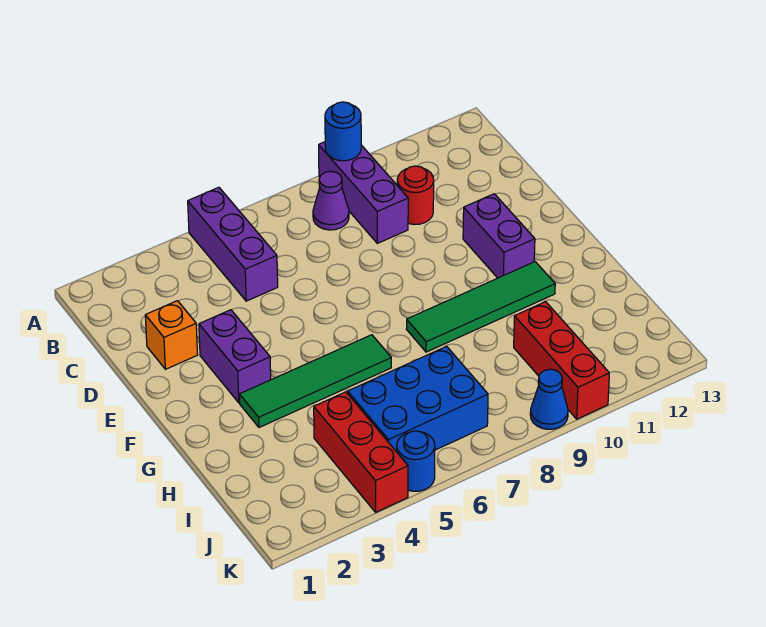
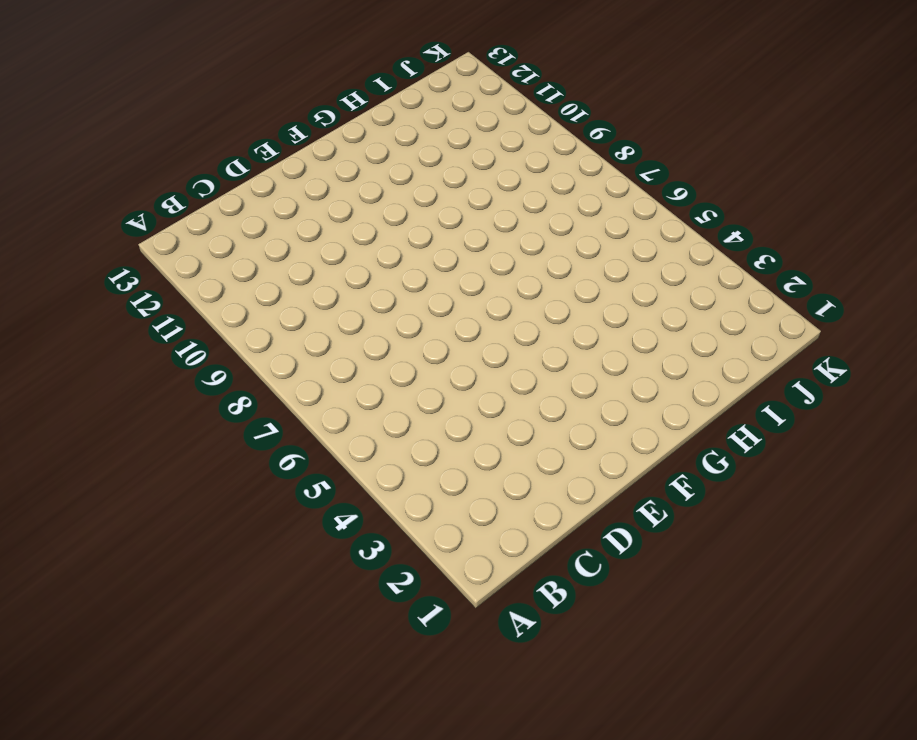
none -> purple 1x3 brick [188,187,278,301]
none -> purple 1x3 brick [319,142,408,243]
none -> purple 1x1 cone [313,171,349,230]

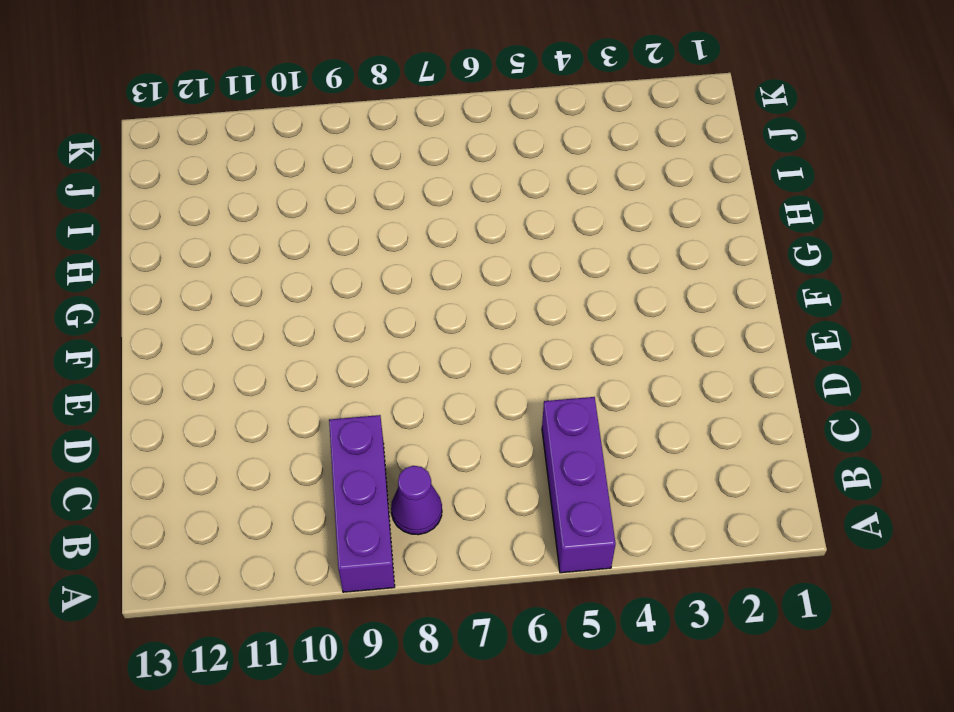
none -> red 1x1 round brick [397,166,434,225]
none -> orange 1x1 brick [145,301,198,369]
none -> purple 1x2 brick [199,310,271,403]

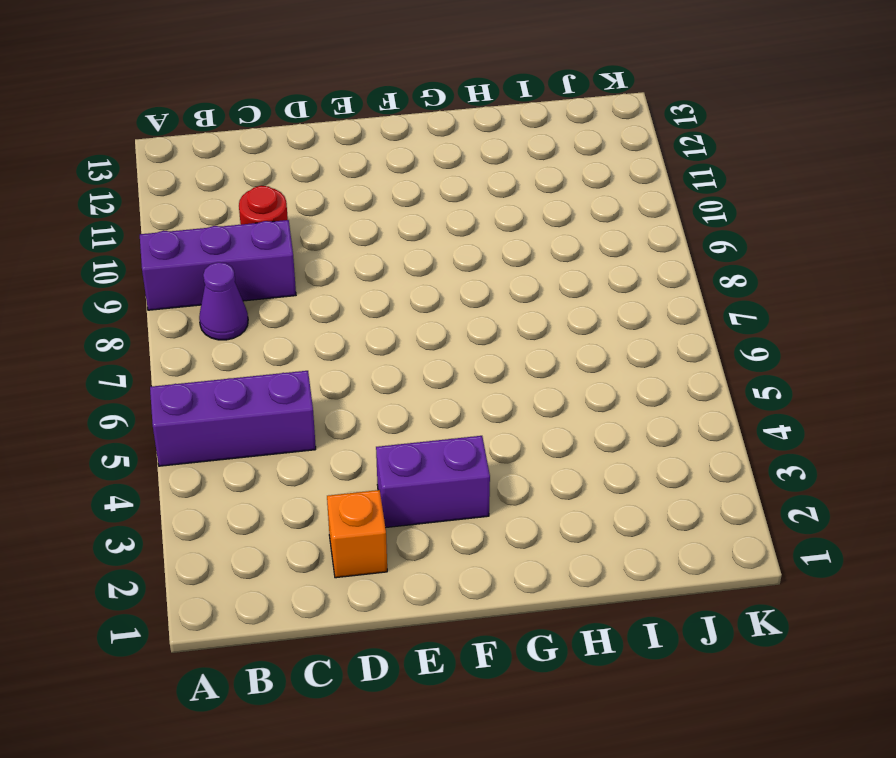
none -> purple 1x2 brick [463,194,535,278]
none -> green 1x4 tile [239,335,391,427]
none -> green 1x4 tile [406,262,555,352]

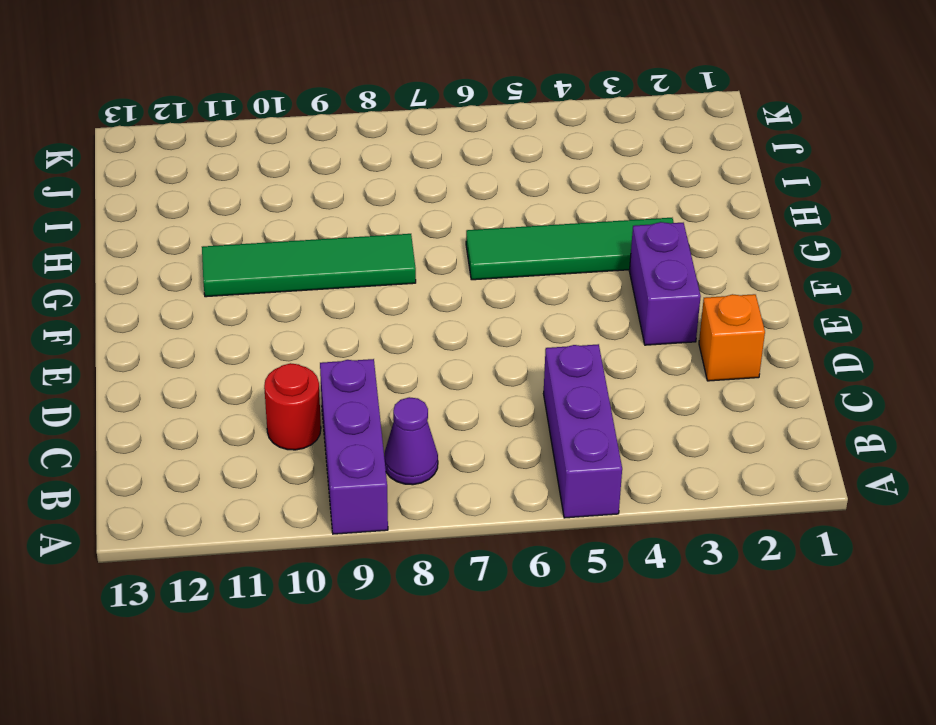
none -> purple 1x2 brick [463,194,535,278]
none -> red 1x3 brick [314,392,408,512]
none -> blue 2x3 brick [348,346,488,452]

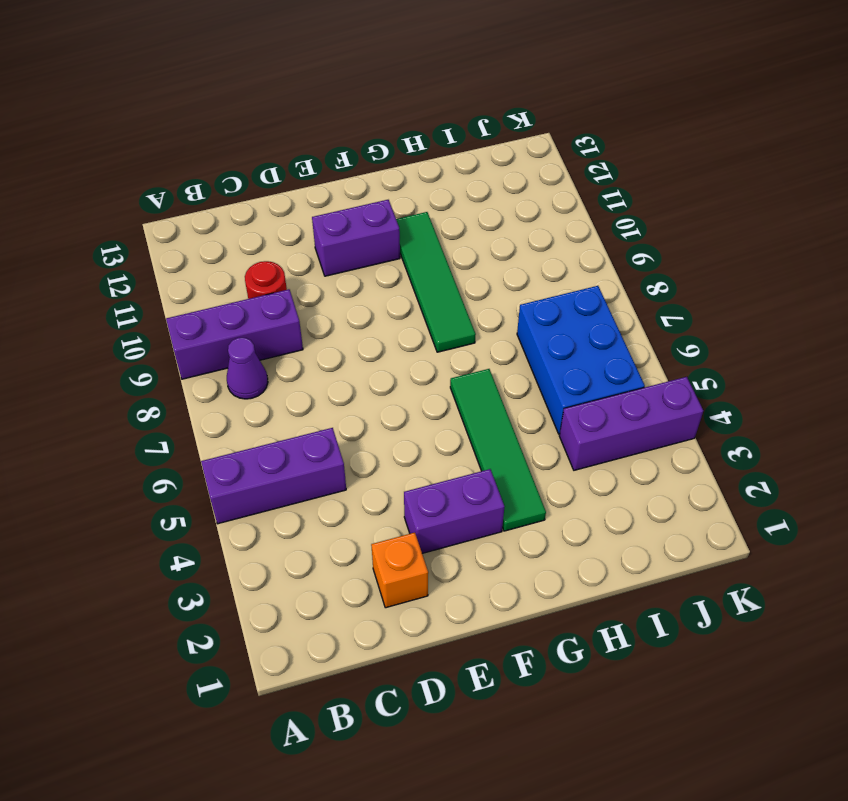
purple 1x3 brick [559,377,703,470] -> red 1x3 brick [314,392,408,512]
none -> red 1x3 brick [514,302,609,419]
none -> blue 1x1 round brick [397,431,435,491]
none -> blue 1x1 cone [530,369,568,429]

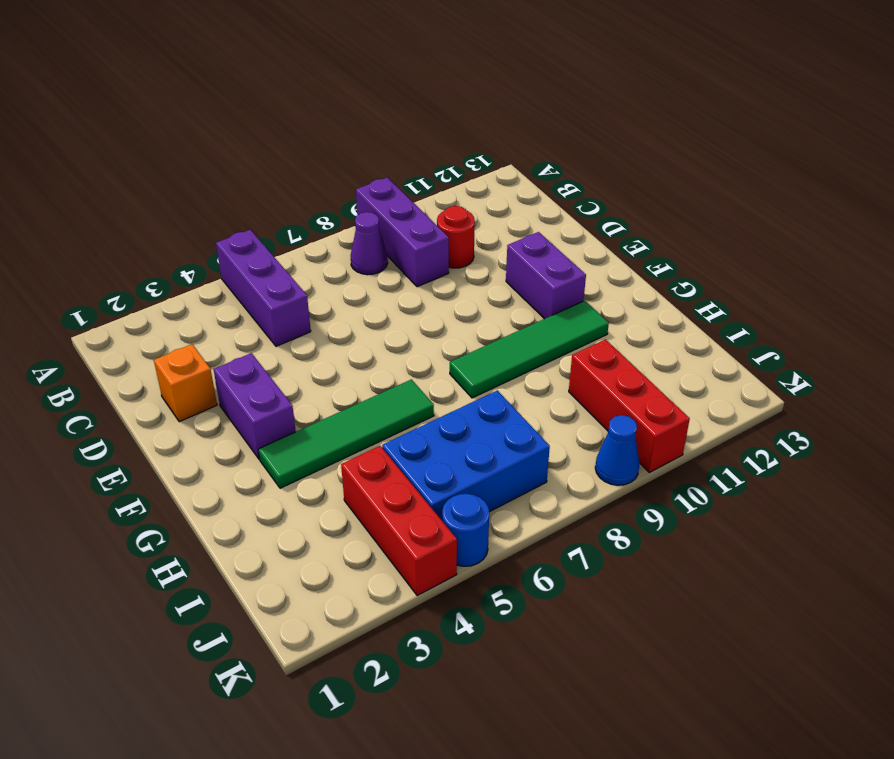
none -> blue 1x1 round brick [325,102,361,161]

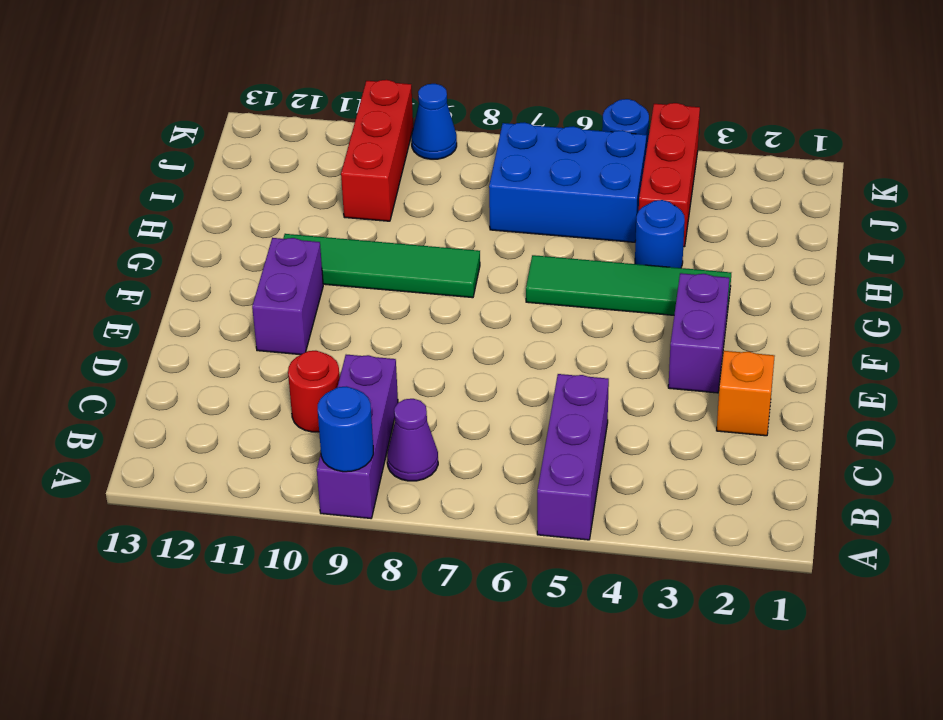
blue 1x1 round brick [635,200,685,268] -> none

